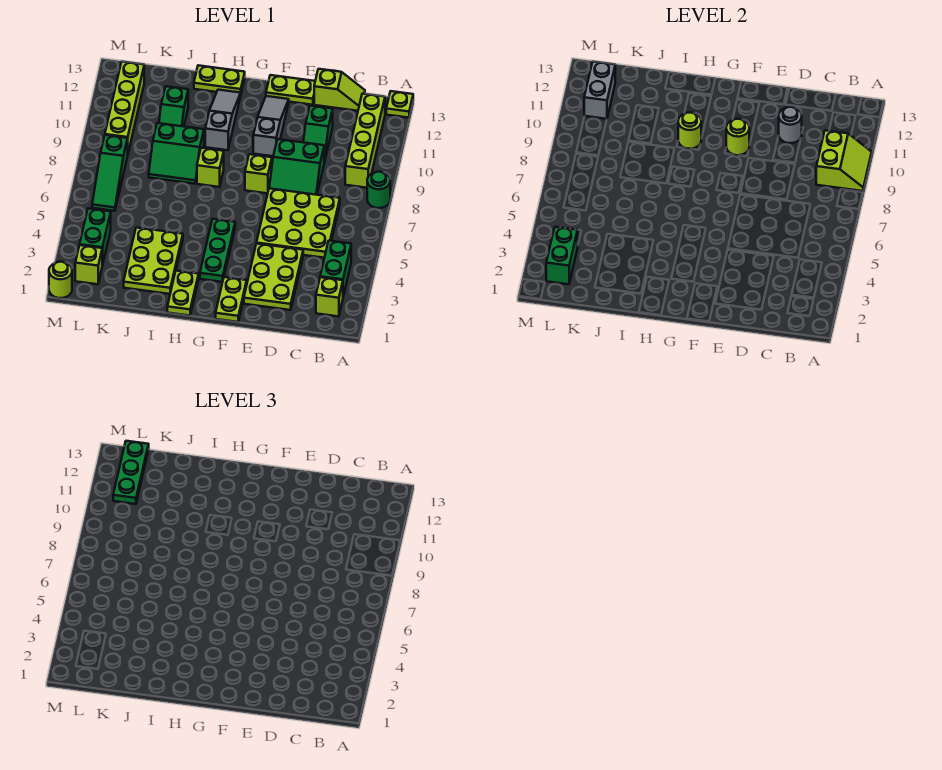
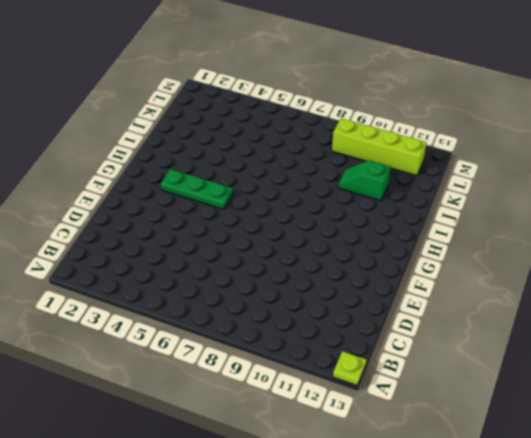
none -> green 1x1 round brick [367,172,390,208]
none -> lime 1x1 brick [316,277,343,316]
none -> green 1x2 brick [320,241,351,297]
none -> lime 1x4 brick [345,94,385,188]

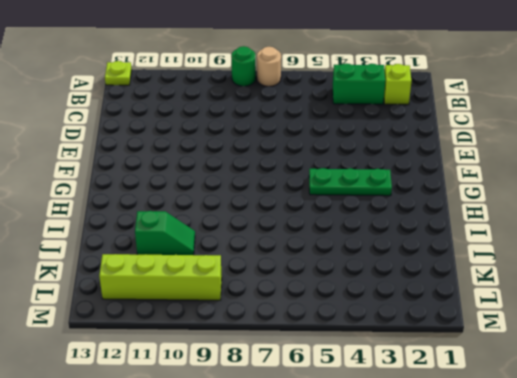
tan 1x1 round brick [257,47,281,87] -> none
none -> lime 1x4 brick [345,94,385,188]
none -> lime 3x3 plate [256,188,340,258]
none -> lime 1x2 slope [314,69,365,111]
none -> lime 2x3 plate [244,244,303,310]

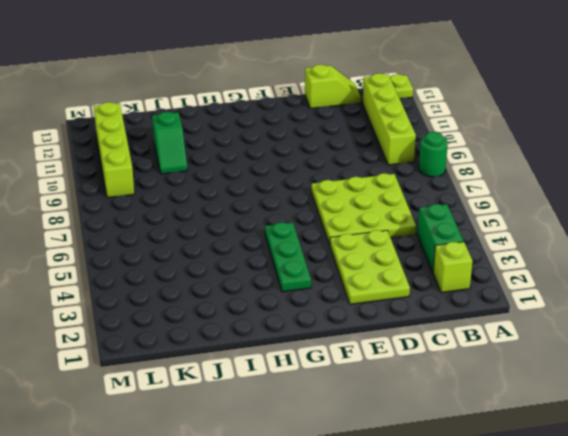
none -> green 2x2 slope [269,139,324,195]
none -> green 1x2 slope [303,106,333,163]
none -> lime 1x2 plate [266,75,315,105]
none -> lime 1x2 plate [216,277,247,322]

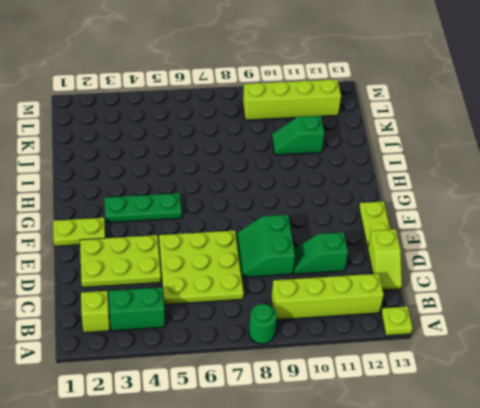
none -> lime 1x1 brick [245,154,272,193]
none -> grey 1x3 slope [253,96,289,156]
none -> lime 1x2 plate [167,271,199,316]
none -> lime 1x1 brick [197,148,224,187]

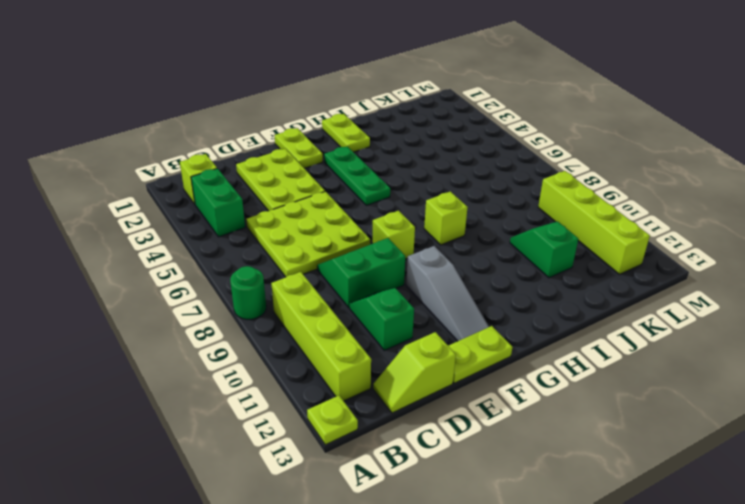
none -> grey 1x3 slope [205,90,241,150]
none -> lime 1x2 plate [194,65,245,93]
none -> lime 2x3 plate [124,228,183,294]
none -> green 2x2 slope [149,123,204,184]

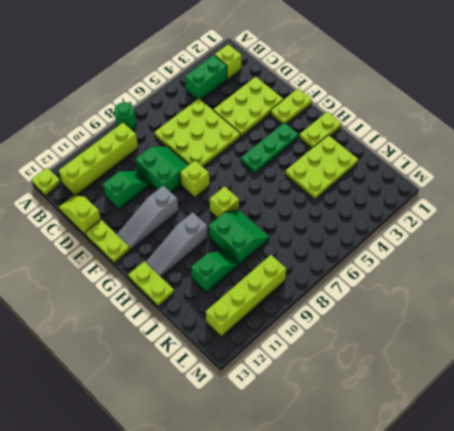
none -> lime 1x1 brick [75,245,102,284]
none -> green 1x2 brick [80,208,111,266]
none -> green 1x3 slope [92,135,128,211]
none -> lime 1x1 round brick [49,262,72,298]

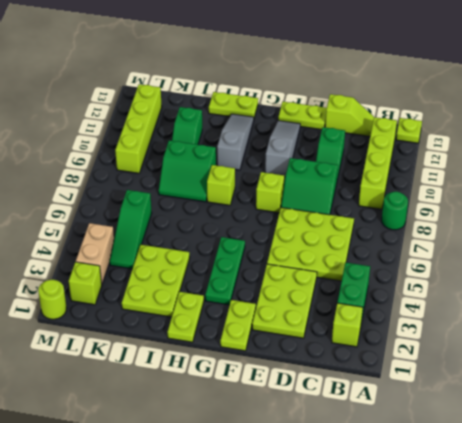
green 1x3 slope [110,190,152,269] -> green 1x3 slope moved to [92,135,128,211]
tan 1x2 brick [76,223,114,284] -> green 1x2 brick [80,208,111,266]
none -> lime 2x2 slope [816,130,872,191]
none -> grey 1x1 round brick [779,107,802,143]
none -> lime 1x1 round brick [726,119,749,155]
none -> lime 1x1 round brick [678,112,701,149]

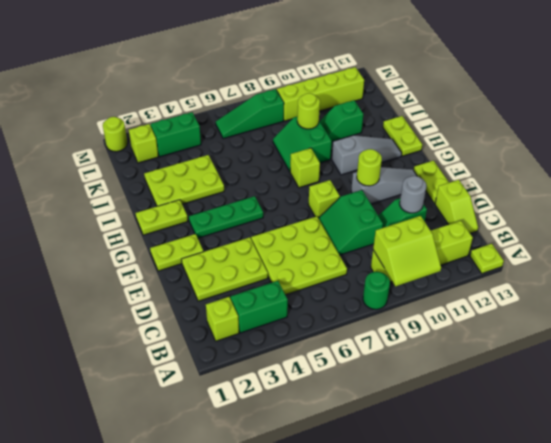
lime 1x1 round brick [297,93,320,129] -> lime 1x1 round brick moved to [678,112,701,149]
none -> green 1x2 brick [546,227,578,284]
none -> grey 1x2 brick [584,62,615,119]
none -> green 1x3 plate [113,441,149,504]

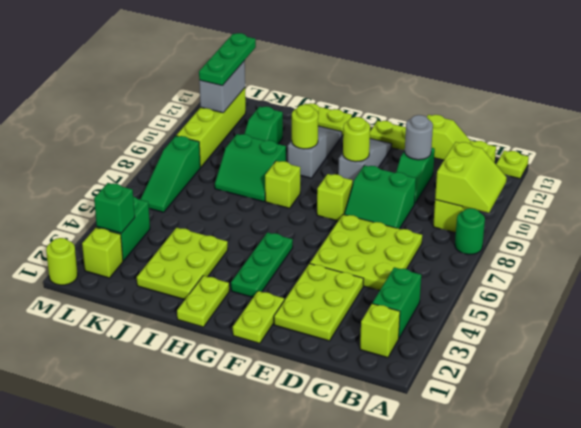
green 1x1 brick [94,183,135,233] -> green 1x2 brick [546,227,578,284]

